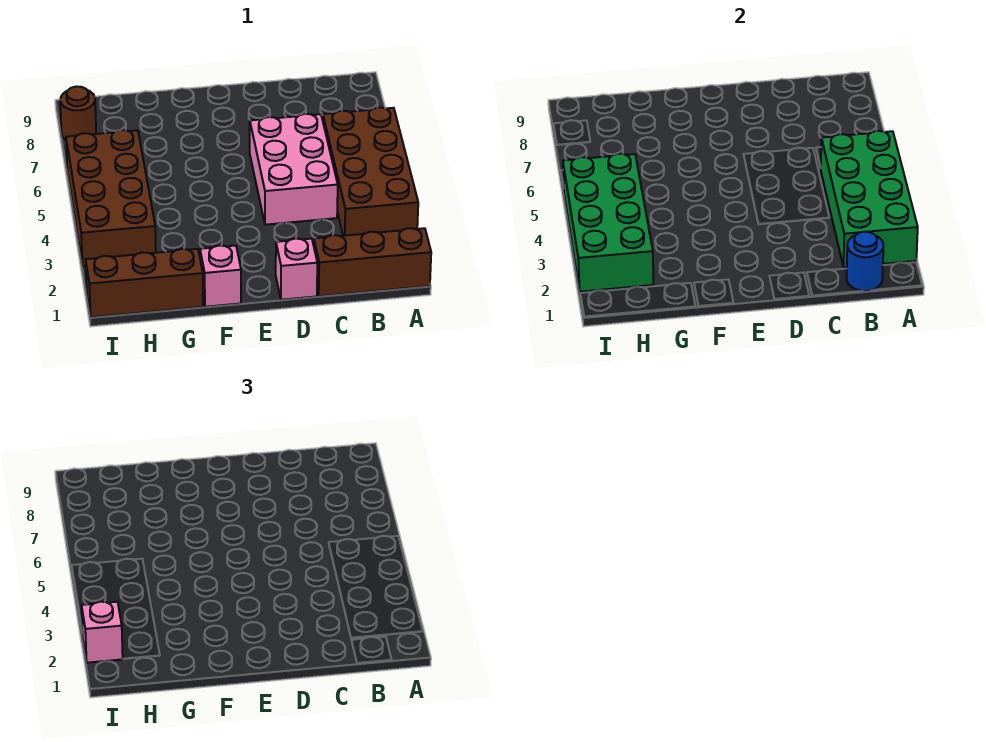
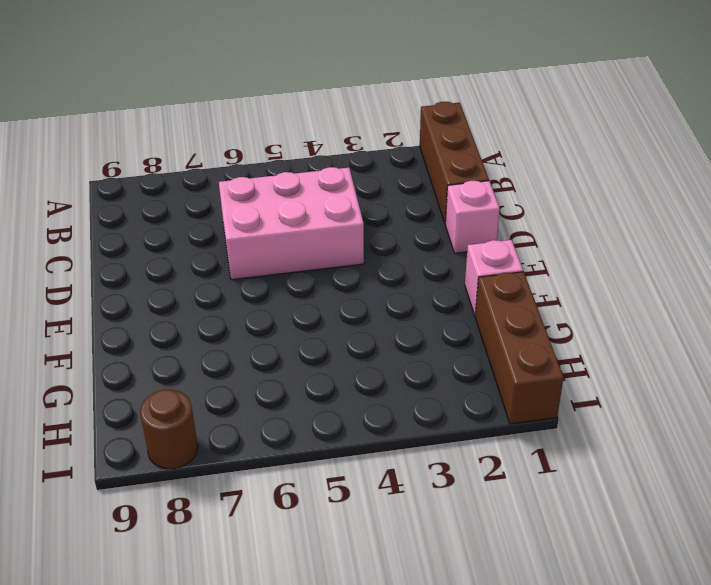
none -> brown 2x4 brick [323,107,418,236]
none -> brown 2x4 brick [66,130,156,266]
none -> green 2x4 brick [821,131,918,267]

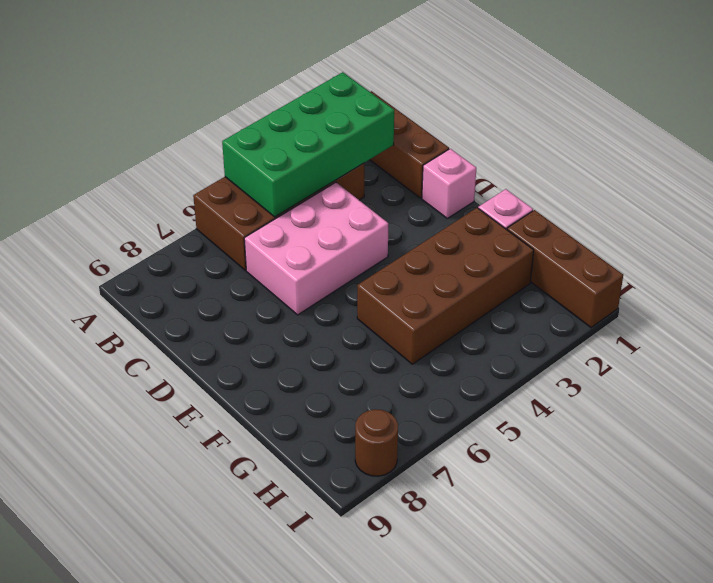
brown 2x4 brick [357,208,534,364] -> brown 2x4 brick moved to [66,130,156,266]
none -> blue 1x1 round brick [847,232,883,291]
none -> green 2x4 brick [563,154,654,292]
none -> pink 1x1 brick [82,602,123,663]

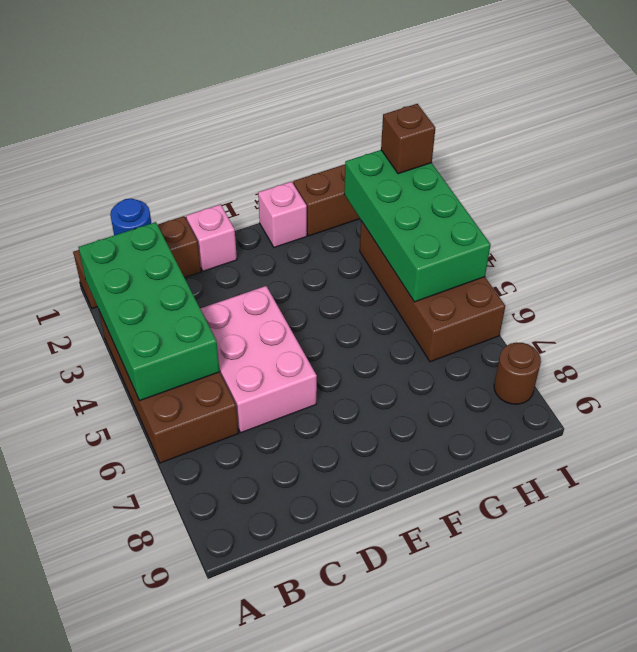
brown 1x1 brick [381,104,435,174] -> pink 1x1 brick [82,602,123,663]

